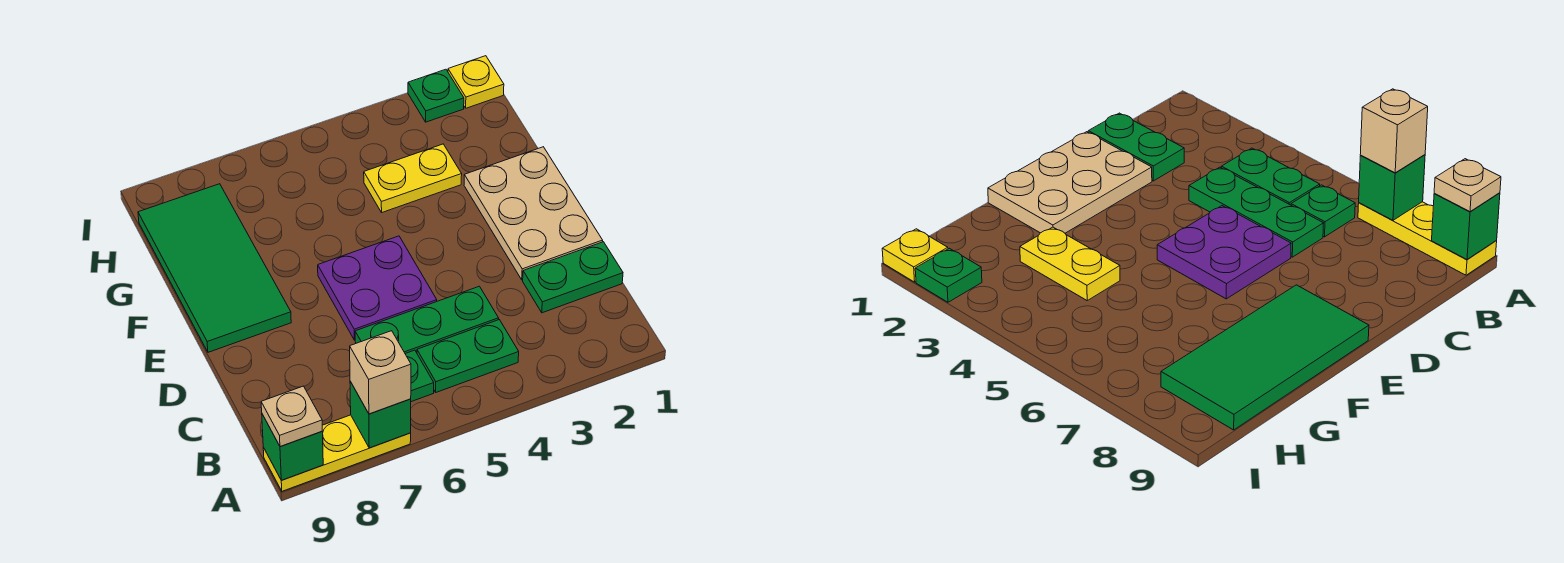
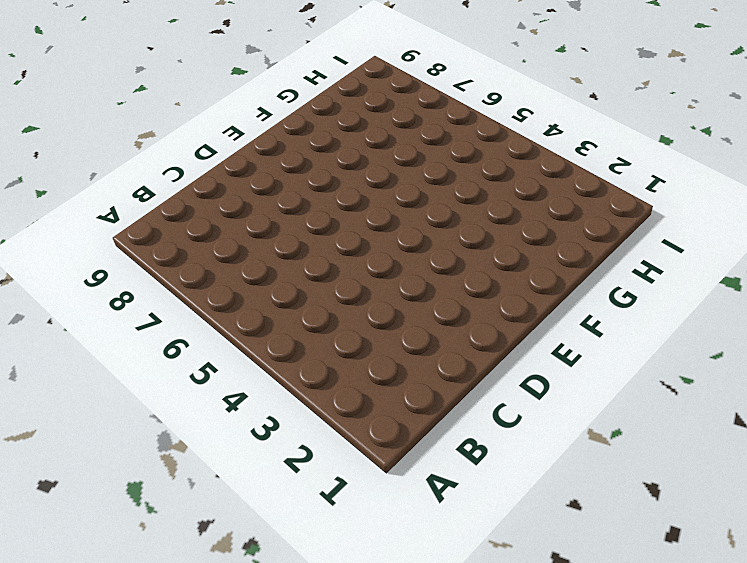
none -> yellow 1x3 plate [263,415,411,491]
none -> green 1x2 plate [417,320,519,392]
none -> green 1x1 plate [406,350,434,402]

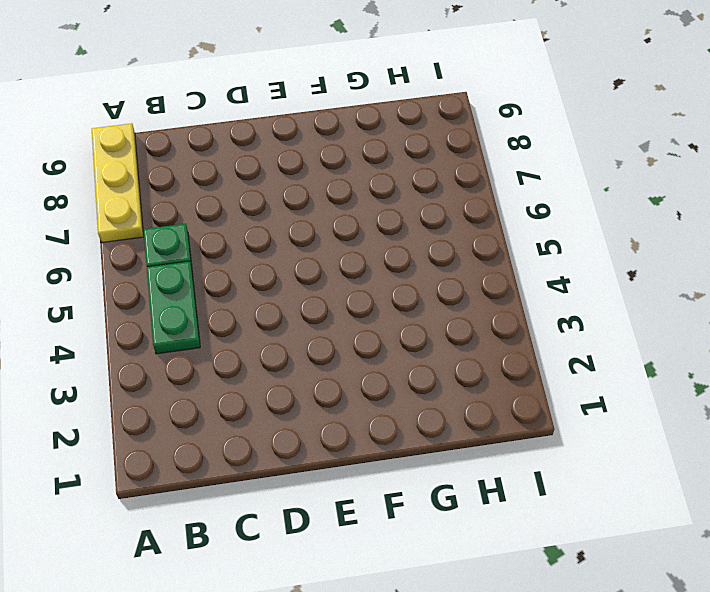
none -> green 1x2 plate [523,242,623,313]
none -> green 1x3 plate [355,286,499,354]
none -> tan 2x3 plate [464,147,603,280]

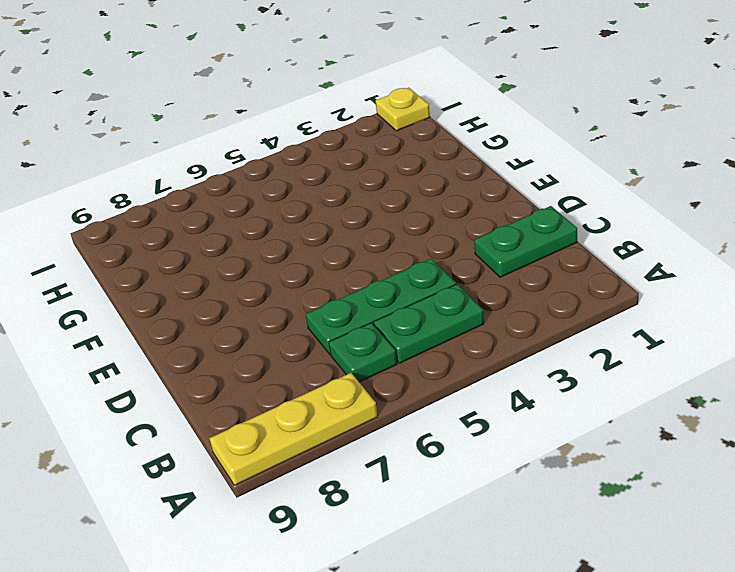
none -> tan 2x3 plate [464,147,603,280]
none -> purple 2x2 plate [318,236,437,340]
none -> green 2x4 tile [138,184,291,352]

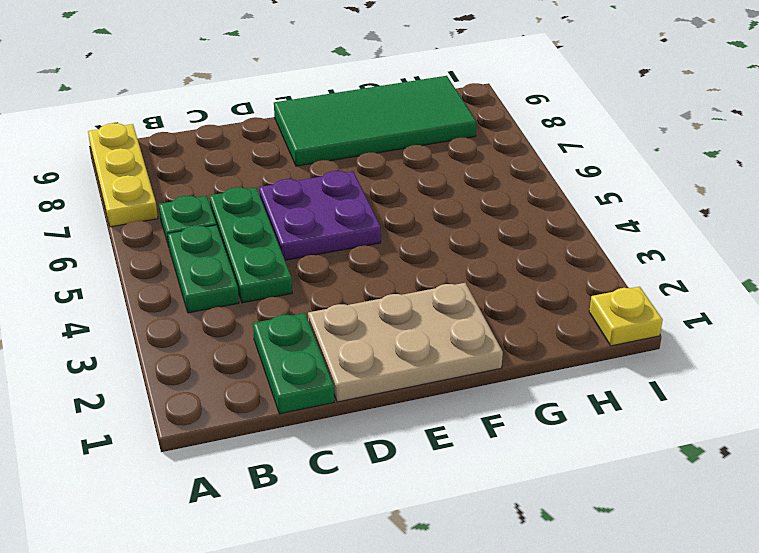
none -> yellow 1x2 plate [364,144,462,212]
none -> green 1x1 plate [408,69,464,122]
none -> green 1x1 brick [350,381,411,448]

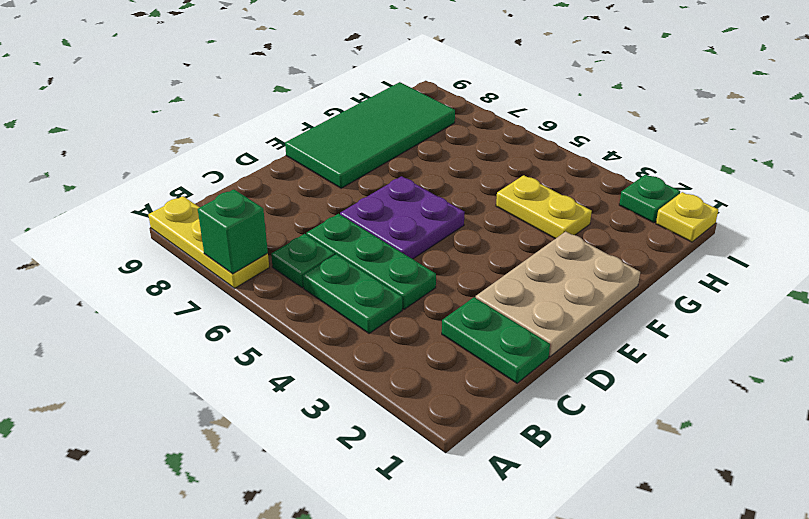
none -> green 1x1 brick [262,414,323,480]
none -> tan 1x1 brick [350,331,411,414]
none -> tan 1x1 plate [261,386,322,447]

